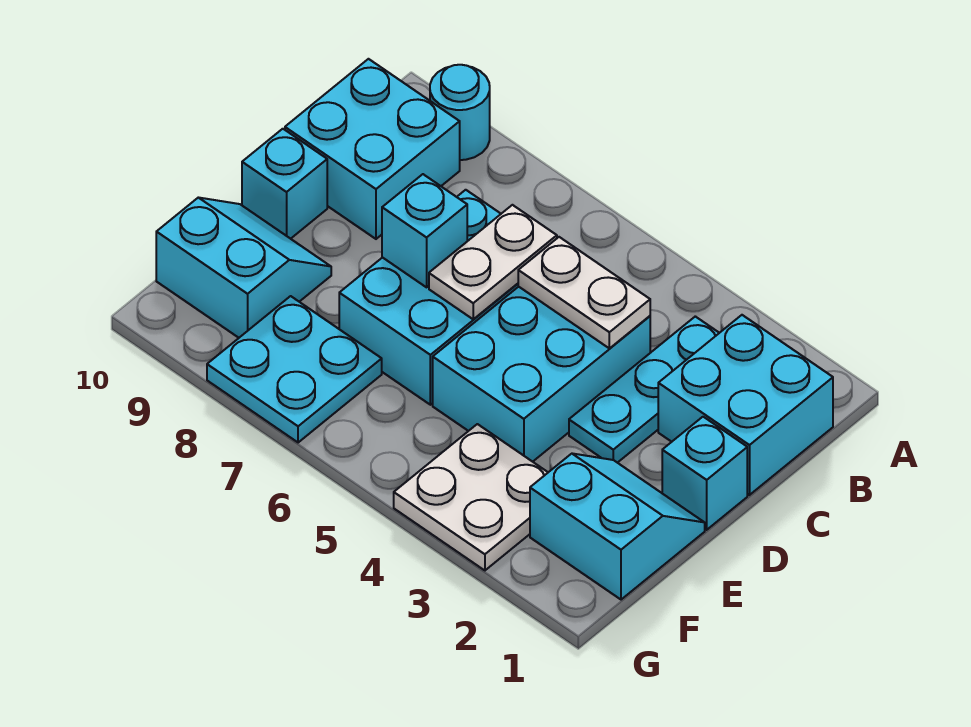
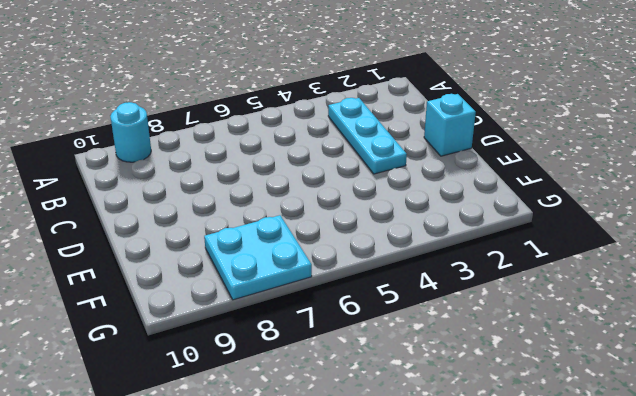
none -> cyan 2x2 brick [658,315,833,495]
none -> cyan 2x2 brick [285,59,460,239]
none -> cyan 2x3 brick [433,287,650,462]

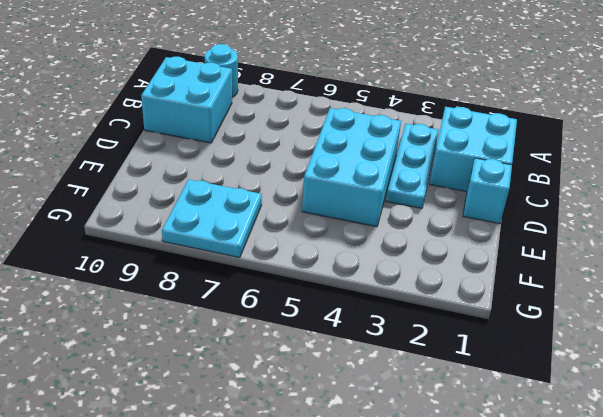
none -> cyan 2x3 brick [339,190,519,405]
none -> cyan 1x1 brick [242,129,327,239]
none -> cyan 2x2 slope [530,453,705,600]

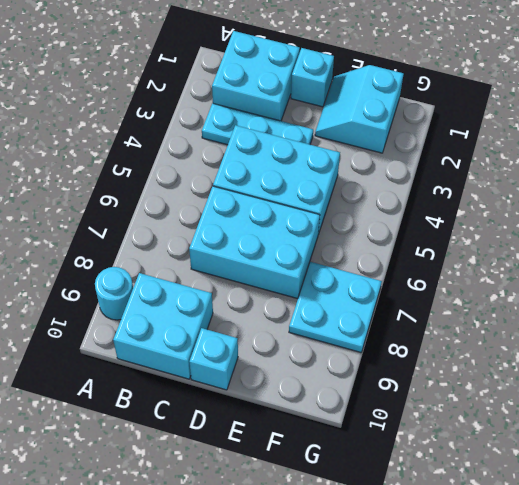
none -> cyan 2x2 slope [156,198,331,338]
none -> white 2x2 plate [394,424,548,570]
none -> white 1x2 plate [518,237,650,348]

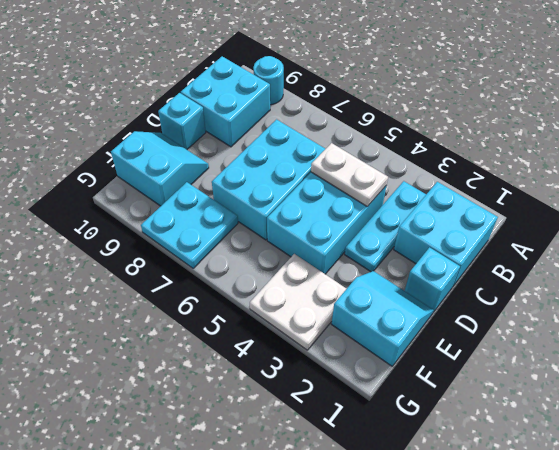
none -> white 1x2 plate [429,205,557,319]
none -> cyan 1x1 brick [382,174,467,287]

